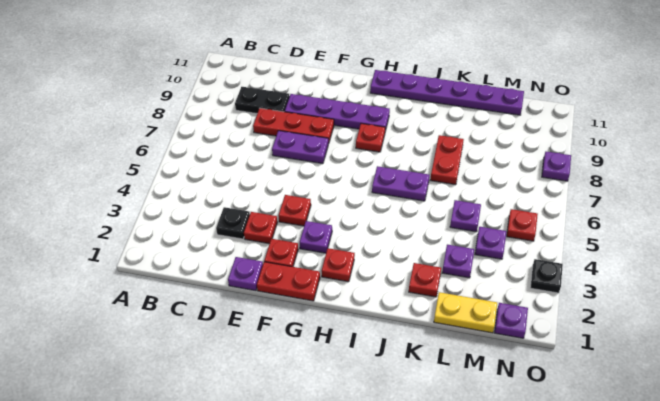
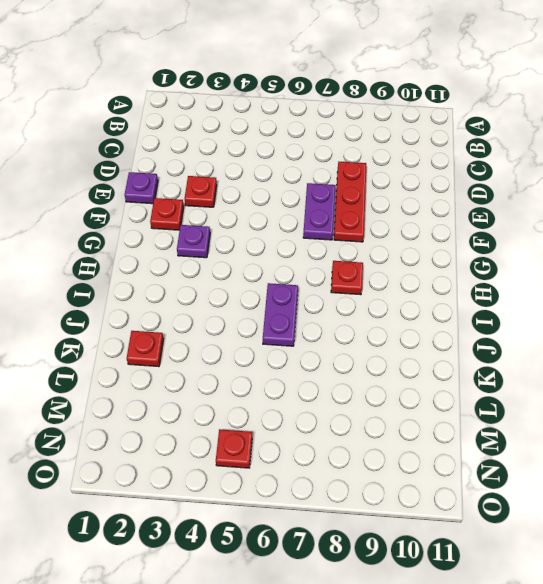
none -> black 1x2 plate [235,87,290,114]
none -> black 1x1 plate [216,207,250,239]
none -> purple 1x4 plate [285,94,390,131]

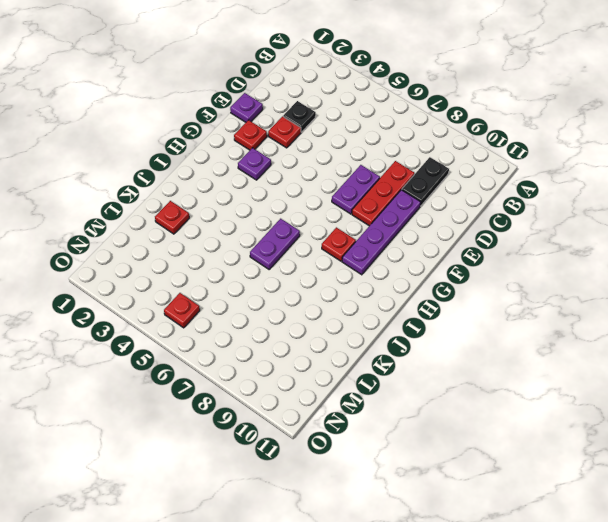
none -> red 1x2 plate [257,262,320,301]
none -> red 1x1 plate [279,195,311,226]
none -> red 1x1 plate [322,248,355,282]

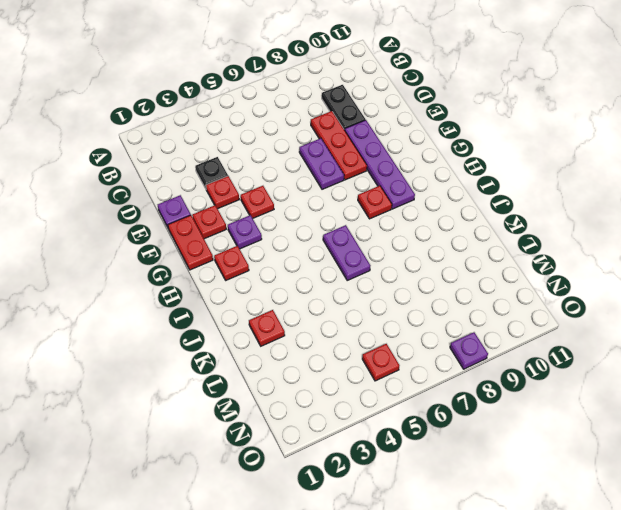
none -> purple 1x6 plate [370,70,524,115]
none -> red 1x2 plate [430,135,464,185]
none -> yellow 1x2 plate [434,292,497,333]

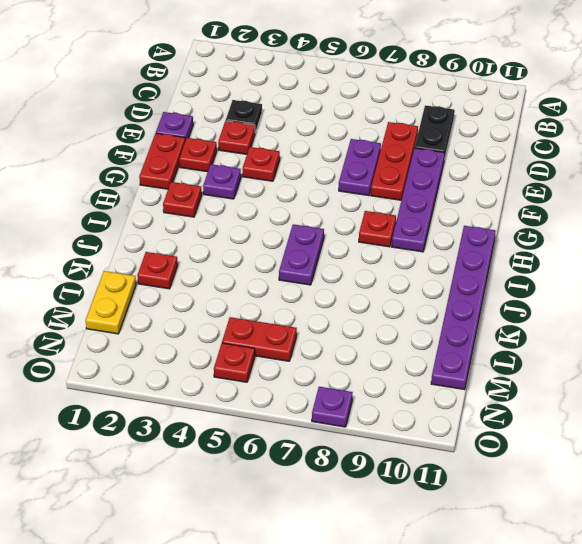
red 1x2 plate [222,317,297,361] -> red 1x2 plate moved to [430,135,464,185]
none -> purple 1x1 plate [442,245,474,278]
none -> purple 1x1 plate [450,200,481,232]
none -> purple 1x1 plate [475,227,506,259]

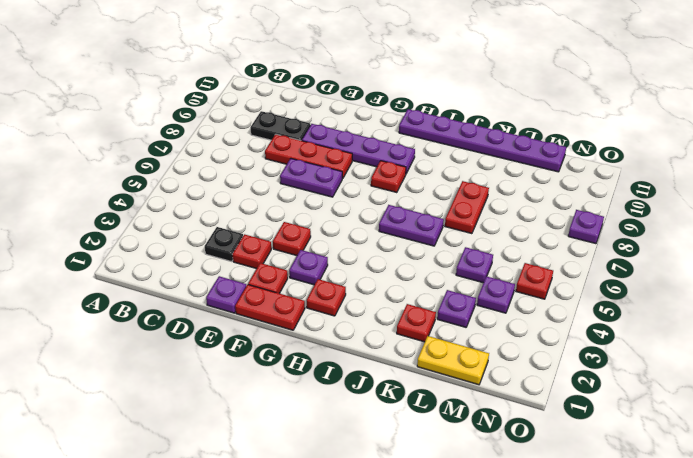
none -> purple 1x1 plate [495,303,528,338]
none -> black 1x1 plate [530,259,563,293]

